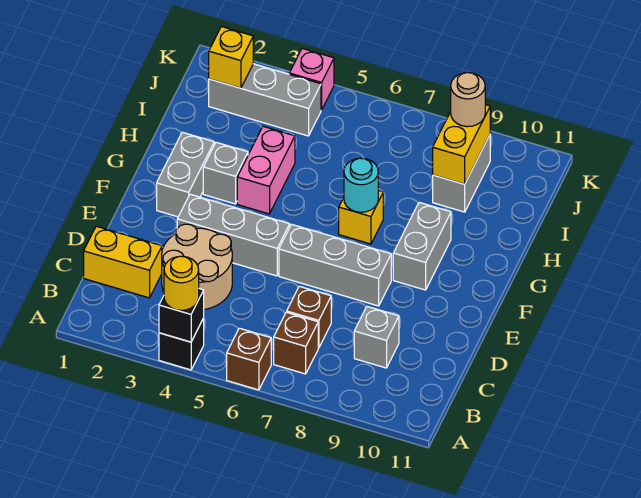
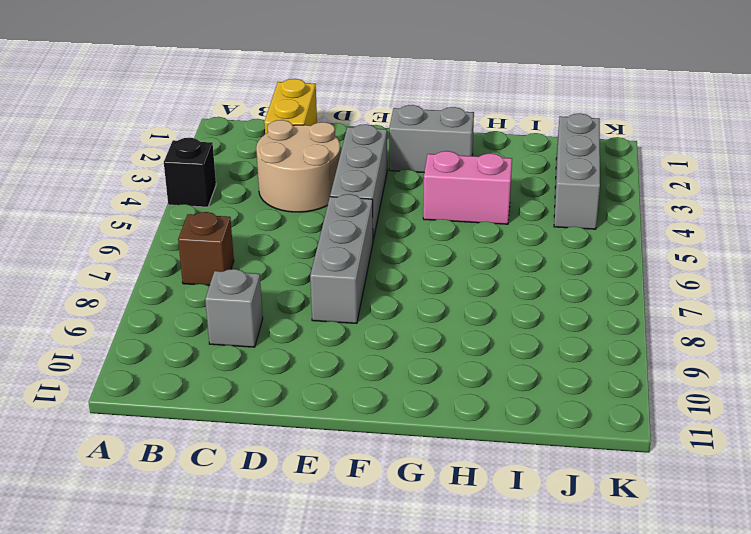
none -> brown 1x1 brick [227,328,271,390]
none -> brown 1x1 brick [287,286,331,348]
none -> grey 1x2 brick [393,203,451,290]

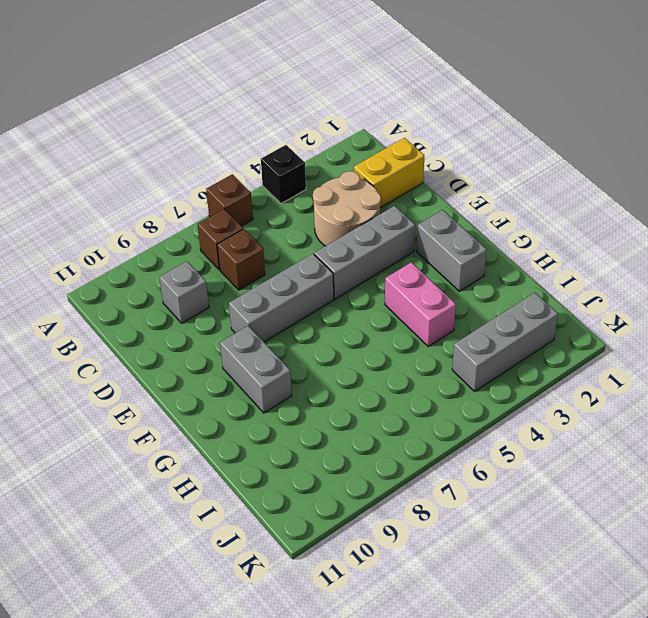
none -> grey 1x1 brick [203,142,248,204]
none -> yellow 1x1 brick [339,190,383,244]
none -> grey 1x2 brick [433,135,490,212]

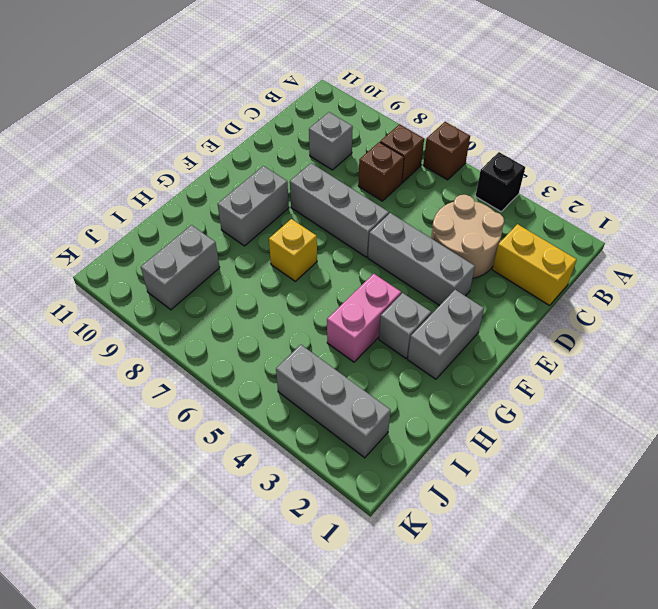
none -> pink 1x1 brick [289,48,334,110]
none -> black 1x1 brick [159,289,204,342]
none -> cyan 1x1 round brick [344,158,378,212]

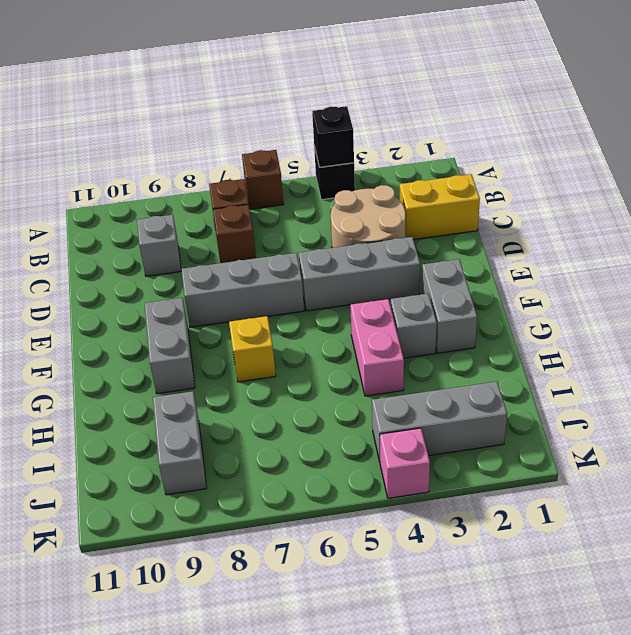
none -> cyan 1x1 round brick [344,158,378,212]
none -> yellow 1x2 brick [433,105,490,184]
none -> yellow 1x1 brick [209,26,253,88]

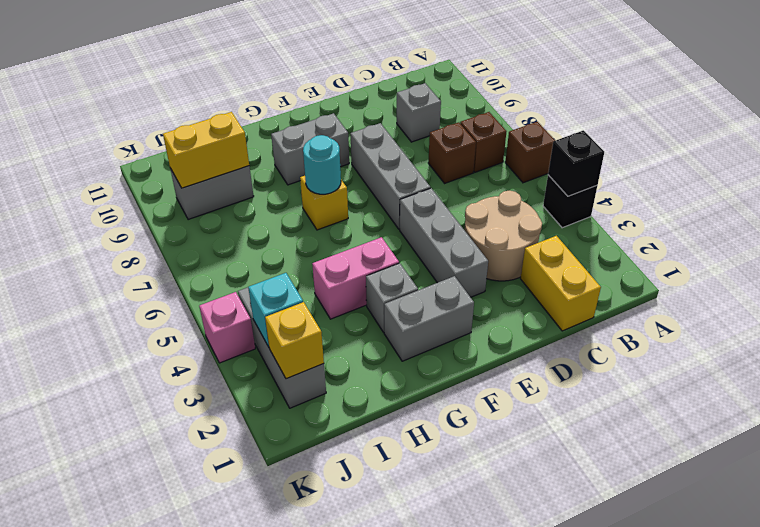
cyan 1x1 brick [248,273,303,347] -> none
none -> yellow 1x1 round brick [164,256,199,310]
none -> tan 1x1 round brick [451,73,485,127]

